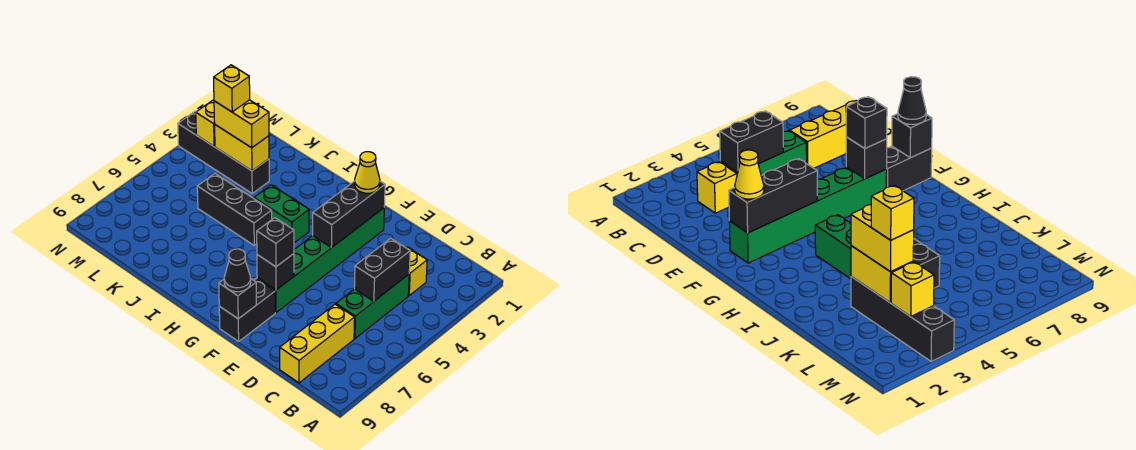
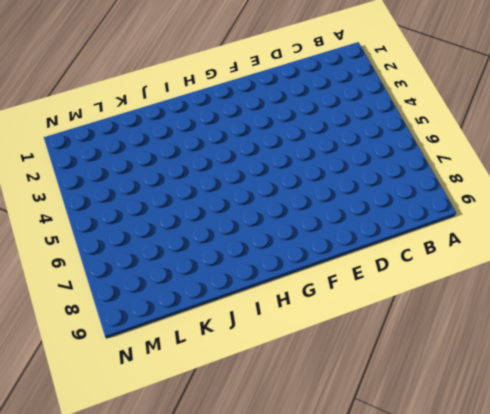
none -> yellow 1x1 brick [407,248,427,295]
none -> green 1x3 brick [336,274,409,339]
none -> yellow 1x3 brick [280,304,355,383]

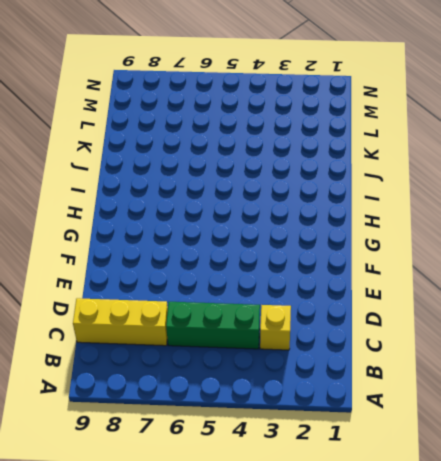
none -> green 1x6 brick [257,208,384,313]
none -> black 1x2 brick [219,278,275,341]
none -> green 1x2 brick [254,185,309,243]

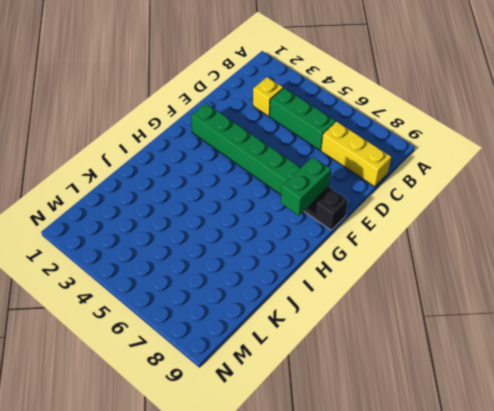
green 1x2 brick [281,157,331,216] -> green 1x2 brick moved to [254,185,309,243]
none -> black 1x3 brick [197,174,272,245]
none -> black 1x4 brick [178,112,269,193]
none -> black 1x2 brick [354,238,410,301]

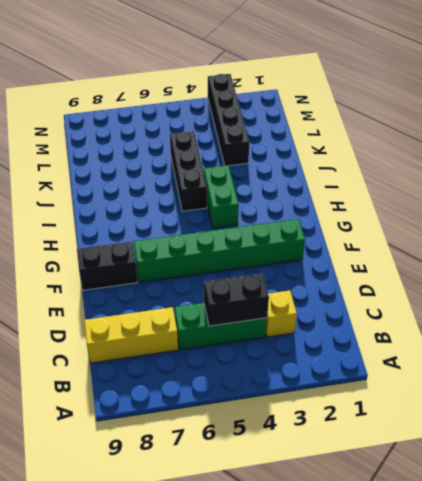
none -> black 1x3 brick [313,181,385,248]
none -> black 1x1 brick [257,254,294,290]
none -> black 1x1 brick [219,279,256,319]

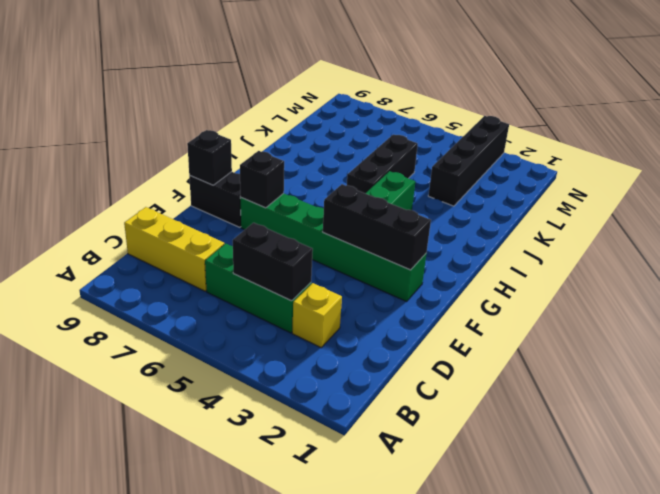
none -> yellow 1x2 brick [215,125,269,171]
none -> yellow 1x1 brick [196,100,215,146]
none -> yellow 1x1 cone [354,152,380,193]

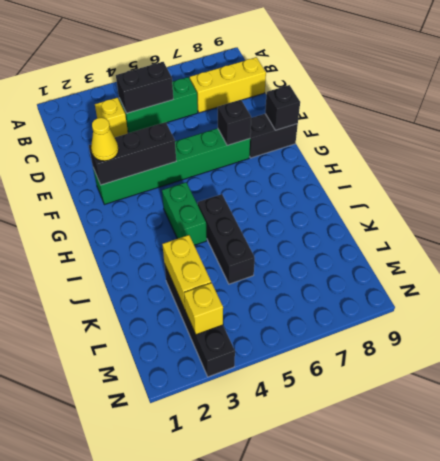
none -> black 1x1 brick [257,218,294,267]
none -> black 1x1 cone [224,249,251,292]
none -> yellow 1x2 brick [214,100,269,148]

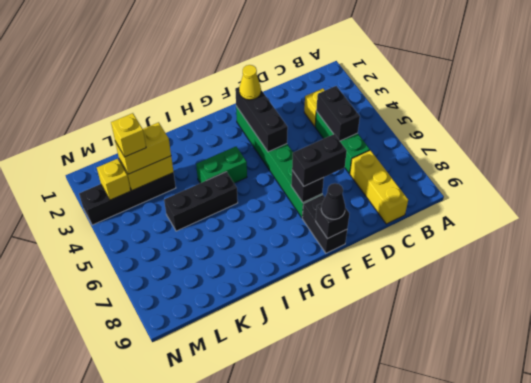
black 1x2 brick [292,134,347,186] -> black 1x1 brick [257,218,294,267]

